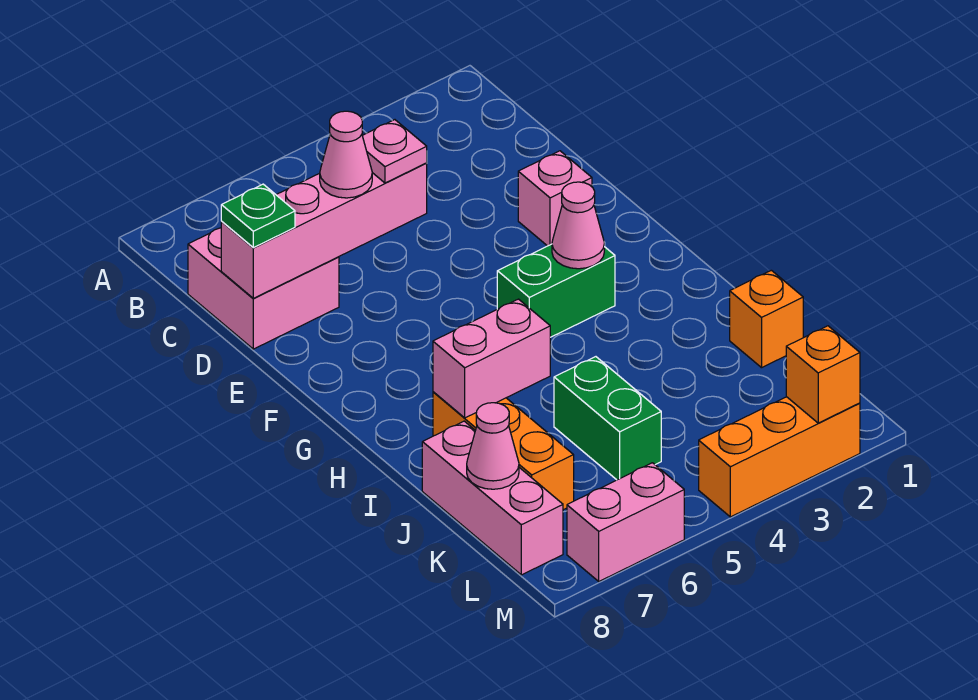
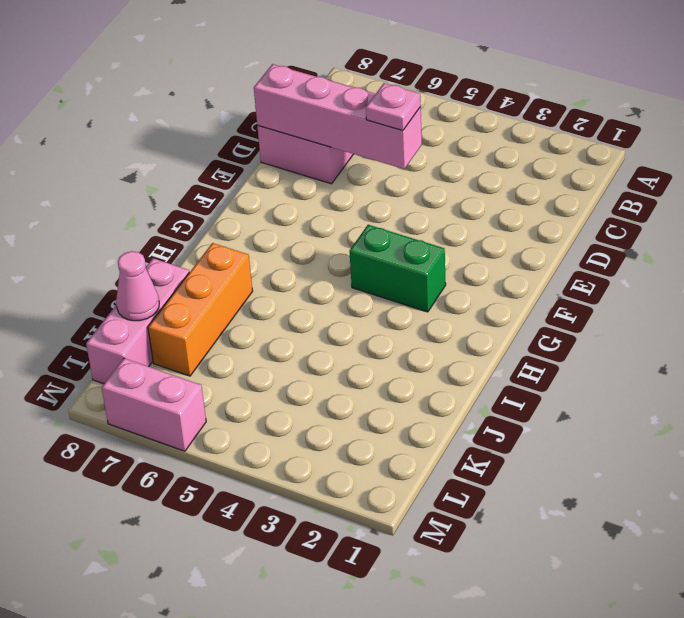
none -> pink 1x1 brick [518,151,592,246]
none -> orange 1x1 brick [730,270,803,368]
none -> green 1x2 brick [554,357,661,480]

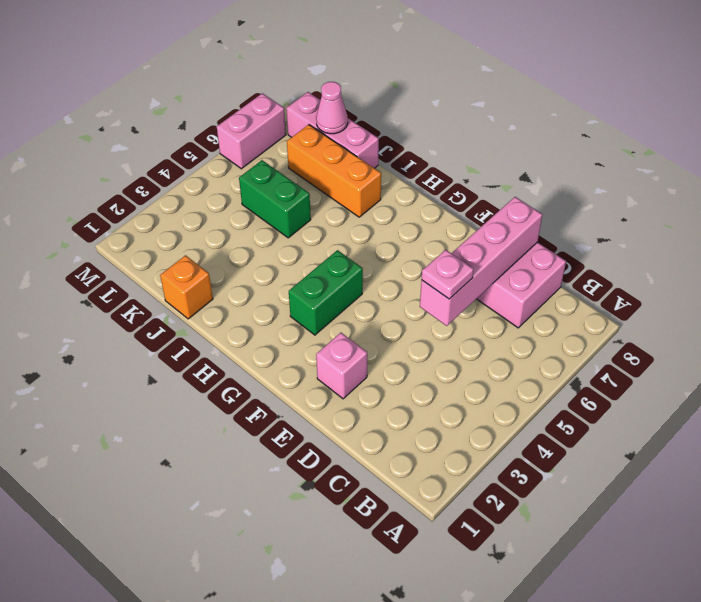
none -> orange 1x3 brick [699,397,860,517]
none -> pink 1x1 cone [552,182,604,269]
none -> pink 1x2 brick [433,299,550,418]

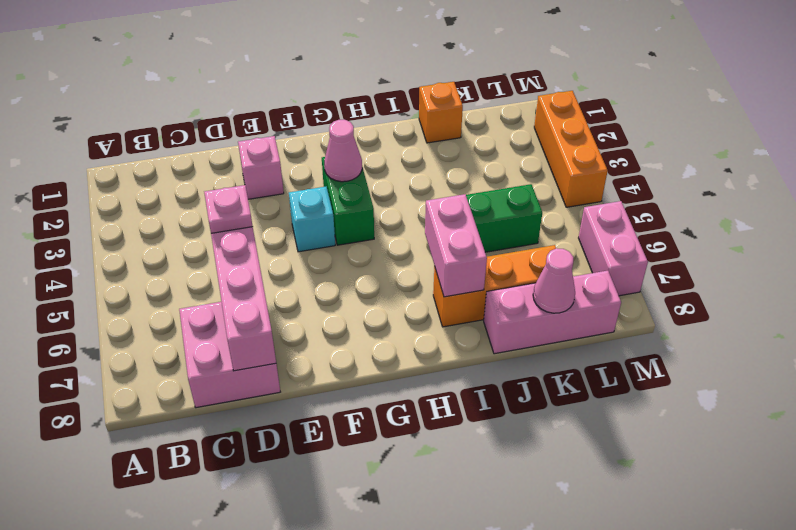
cyan 1x1 brick [289,187,335,252] -> none
none -> orange 1x1 brick [786,326,860,423]
none -> pink 1x1 cone [320,111,372,198]
none -> green 1x1 plate [221,184,295,248]

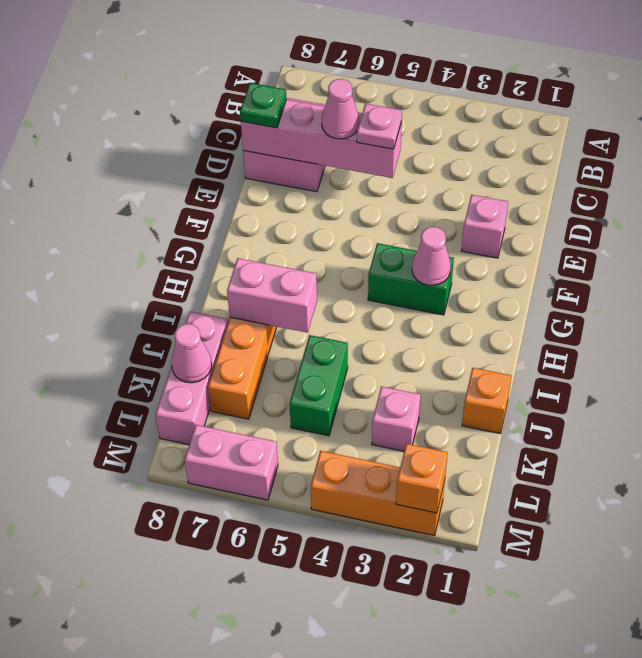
pink 1x1 brick [372,386,420,451] -> none

